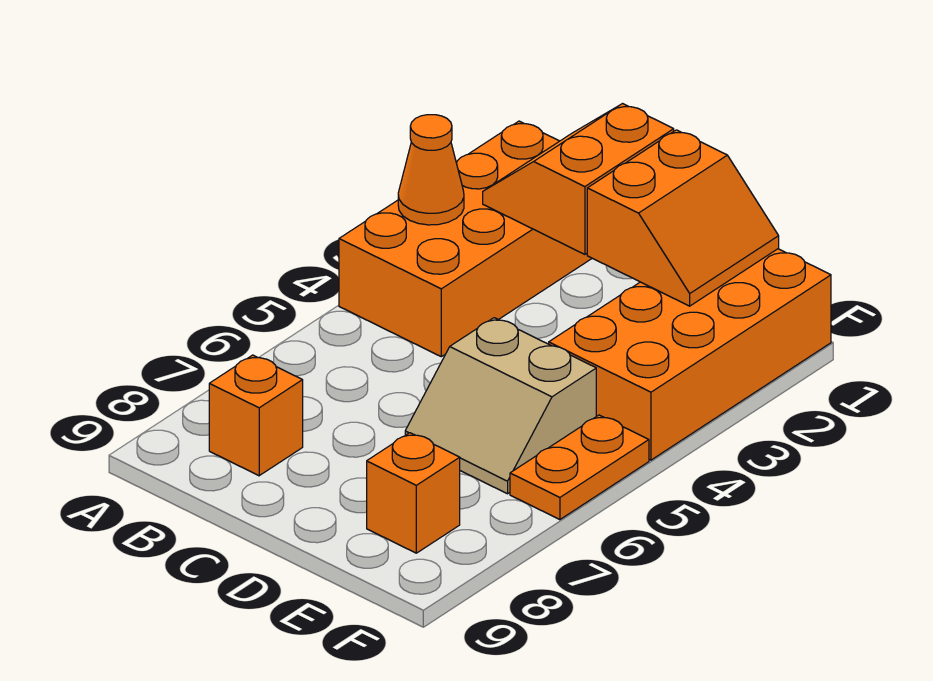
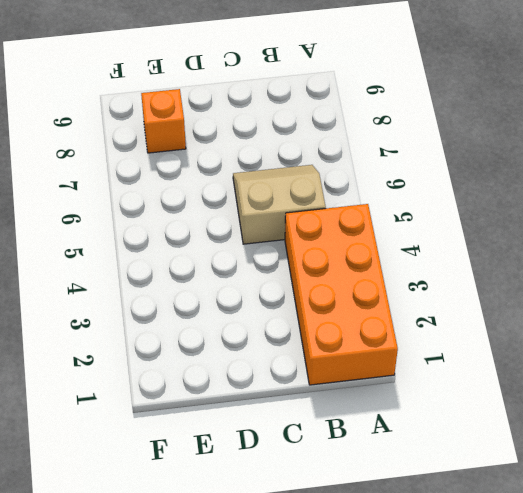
tan 2x2 slope [233,165,326,244] -> tan 2x2 slope moved to [405,318,596,494]
none -> orange 1x1 brick [209,355,303,476]
none -> orange 2x4 brick [549,249,831,460]

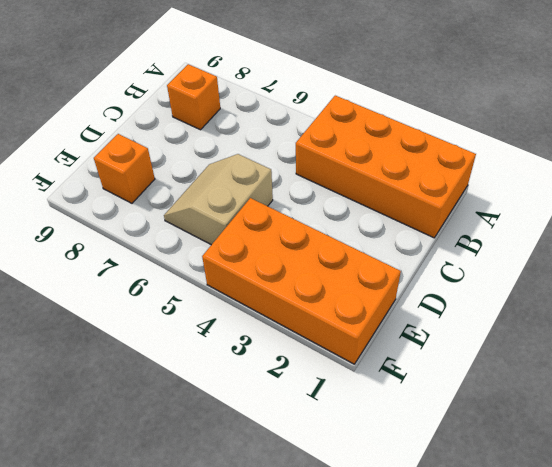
none -> orange 1x2 plate [510,415,649,520]
none -> orange 1x1 cone [398,115,464,225]

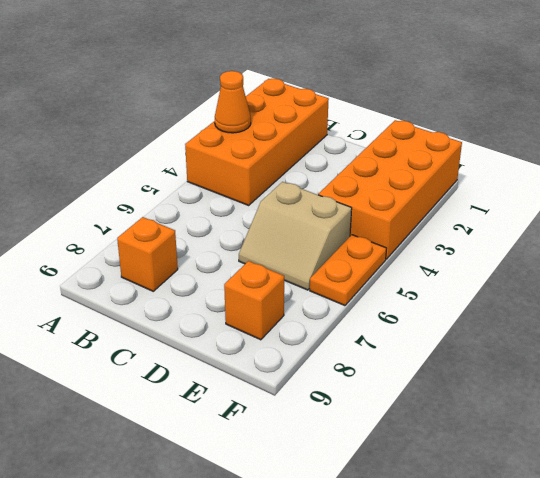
none -> orange 2x2 slope [483,104,674,254]
none -> orange 2x2 slope [587,130,779,306]

